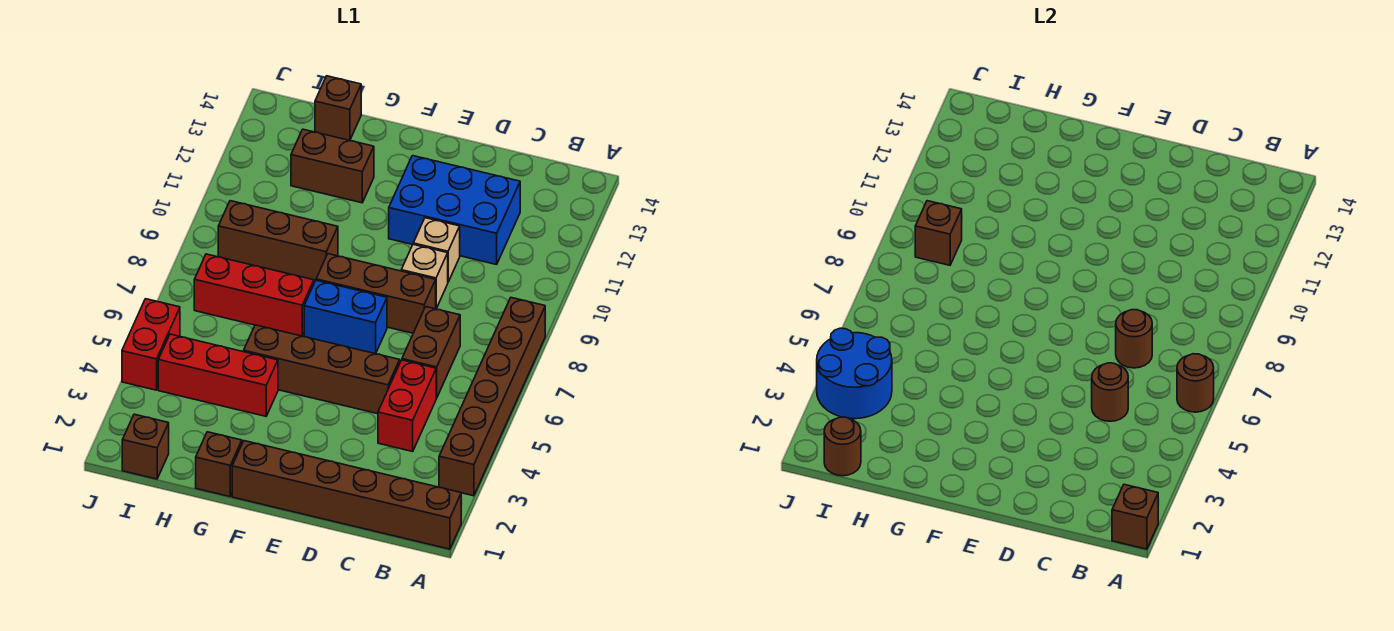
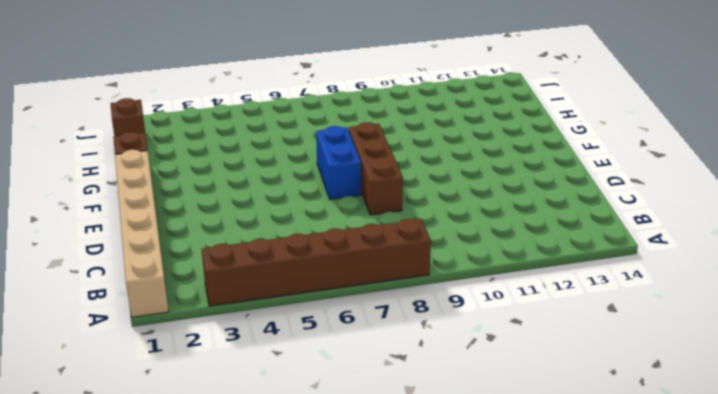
tan 1x6 brick [115,150,168,317] -> brown 1x6 brick [232,441,461,549]
none -> red 1x2 brick [378,360,436,452]
none -> brown 1x2 brick [402,307,460,398]
none -> blue 2x3 brick [389,156,520,265]

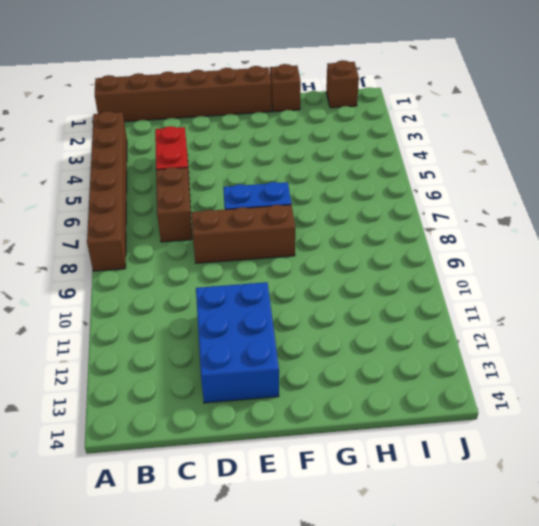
blue 2x3 brick [196,282,279,403] -> blue 2x3 brick turned to [389,156,520,265]
none -> brown 1x4 brick [244,325,400,414]
none -> tan 1x1 brick [401,244,448,308]
none -> tan 1x1 brick [413,218,460,282]

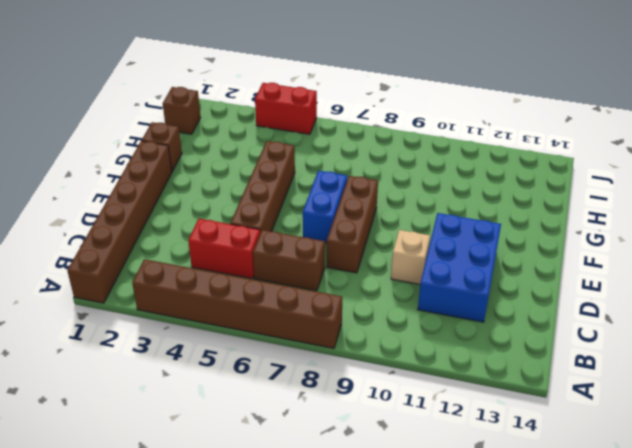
none -> tan 1x1 brick [401,244,448,308]
none -> red 1x3 brick [158,334,278,416]
none -> red 1x3 brick [194,254,314,336]

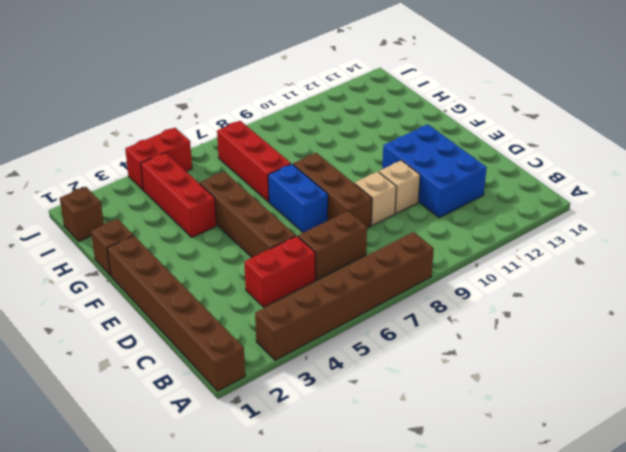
none -> brown 1x3 brick [218,201,338,280]
none -> brown 1x2 brick [291,129,374,203]
none -> brown 1x1 brick [315,76,361,140]

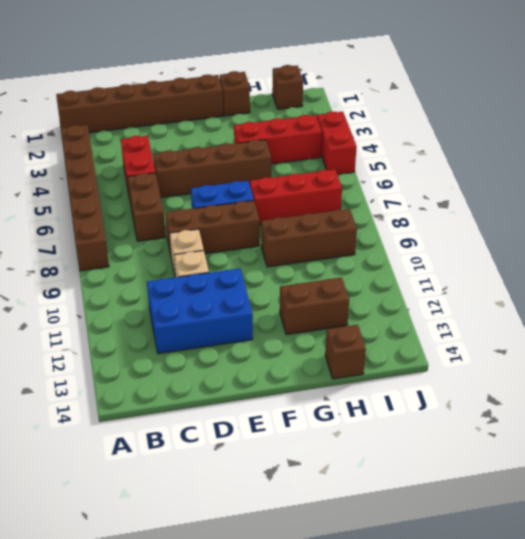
none -> brown 1x1 brick [1112,485,1158,549]
none -> brown 1x1 round brick [1177,354,1214,412]
none -> brown 1x1 round brick [1092,363,1128,421]

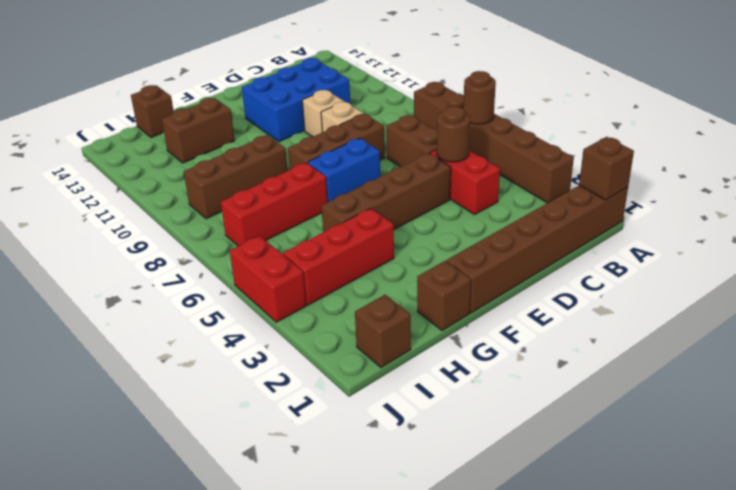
none -> brown 1x1 round brick [1116,310,1152,368]
none -> brown 1x1 round brick [824,417,861,476]
none -> blue 2x2 round brick [817,328,892,419]

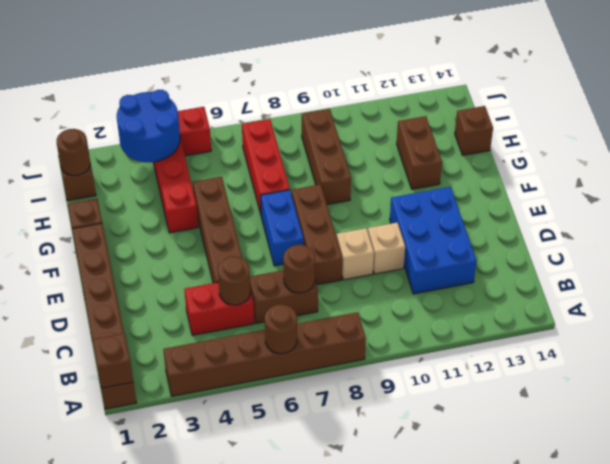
none -> brown 1x1 brick [915,201,962,265]

